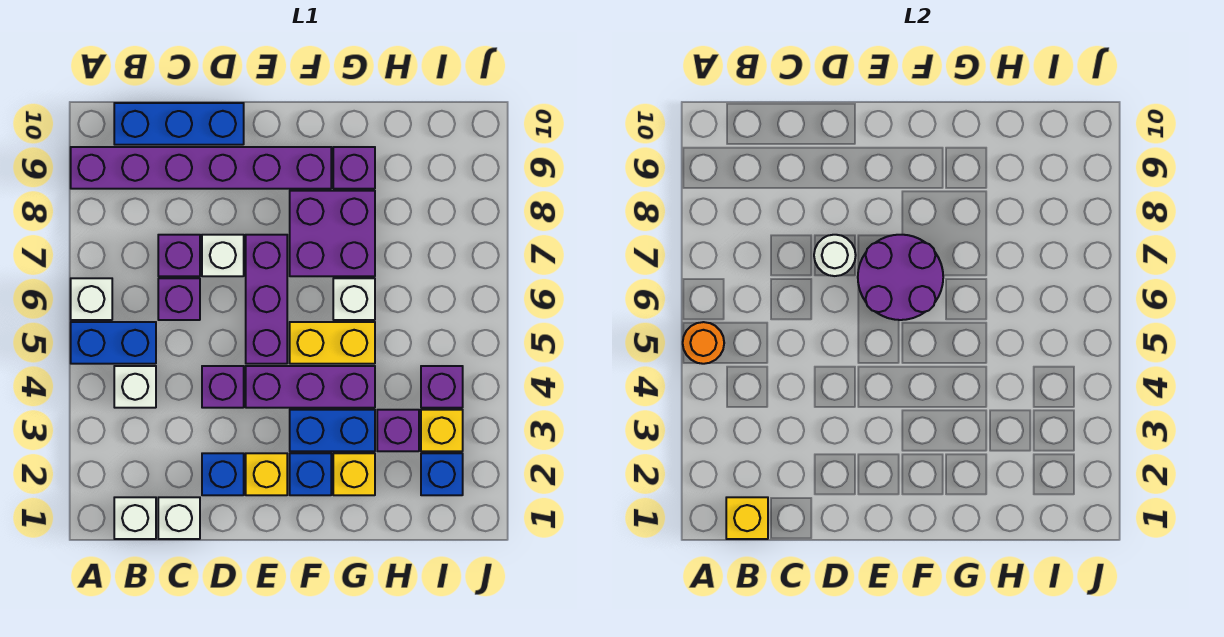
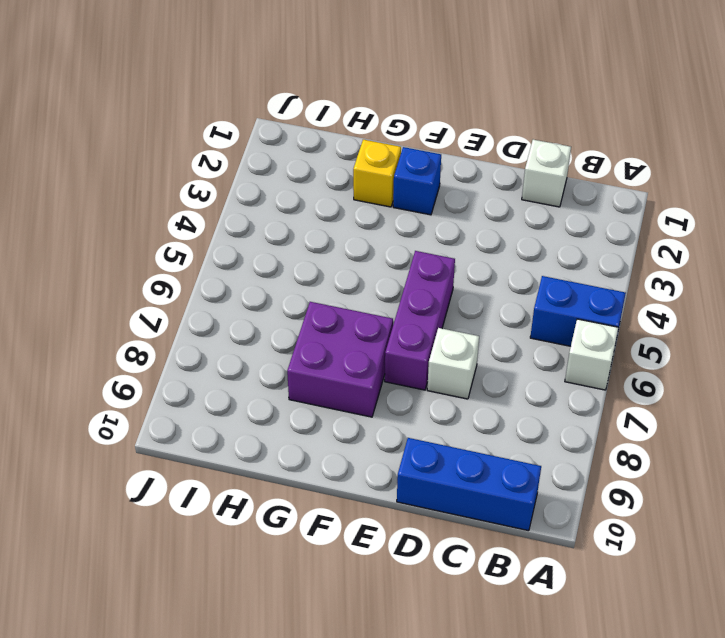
none -> purple 1x6 brick [71,147,331,189]
none -> white 1x1 brick [114,497,156,539]
none -> white 1x1 brick [114,366,156,408]
none -> purple 1x1 brick [158,278,200,320]

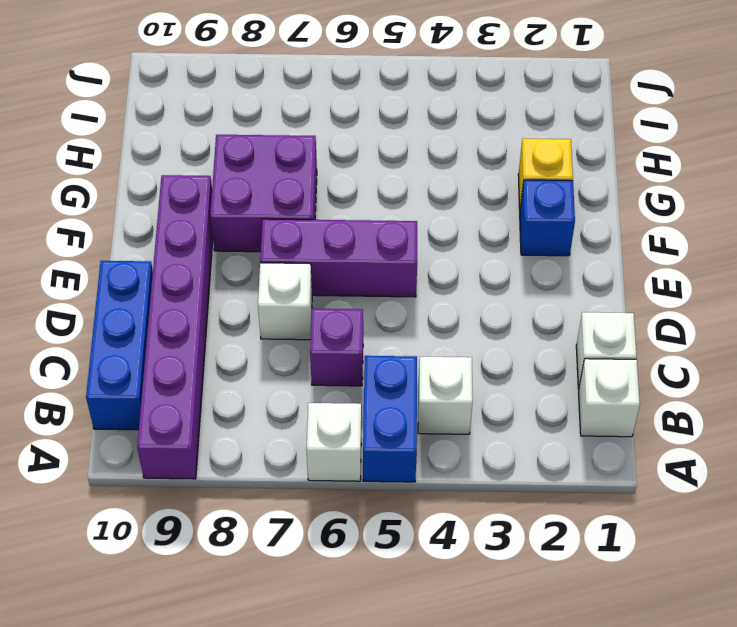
none -> purple 1x1 brick [158,235,200,276]
none -> blue 1x1 brick [202,453,244,495]
none -> purple 1x1 brick [202,366,244,408]
none -> yellow 1x1 brick [246,453,287,495]

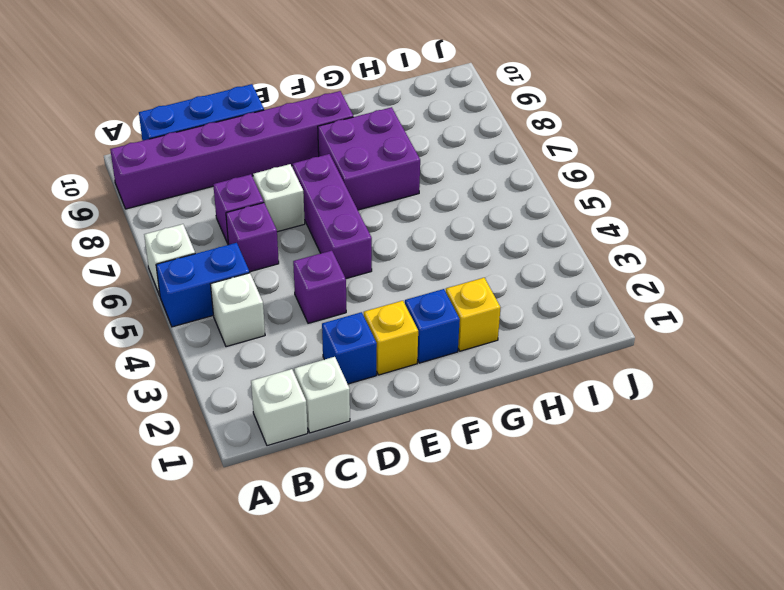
none -> purple 1x3 brick [246,366,375,408]
none -> blue 1x2 brick [290,410,375,451]
none -> yellow 1x2 brick [290,322,375,364]
none -> white 1x1 brick [333,278,375,320]

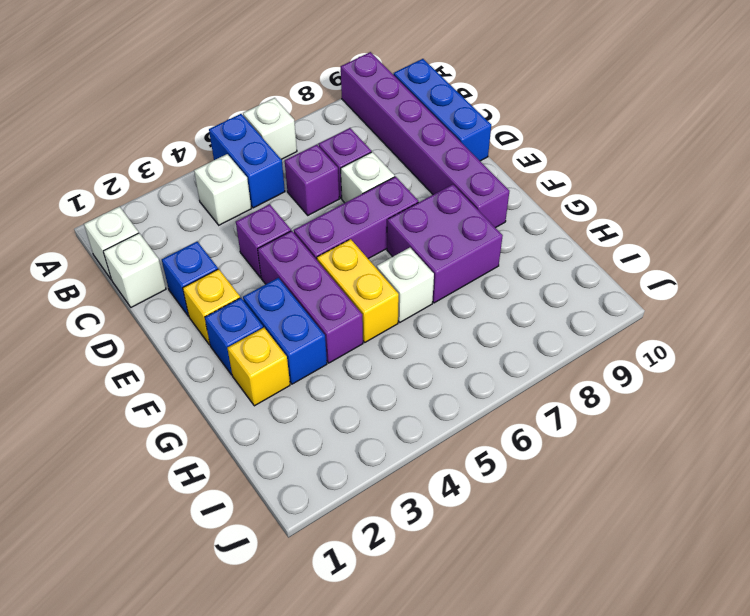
none -> purple 1x1 brick [333,147,375,189]
none -> purple 1x1 brick [377,410,419,451]
none -> blue 1x1 brick [421,453,463,495]
none -> yellow 1x1 brick [421,410,463,451]

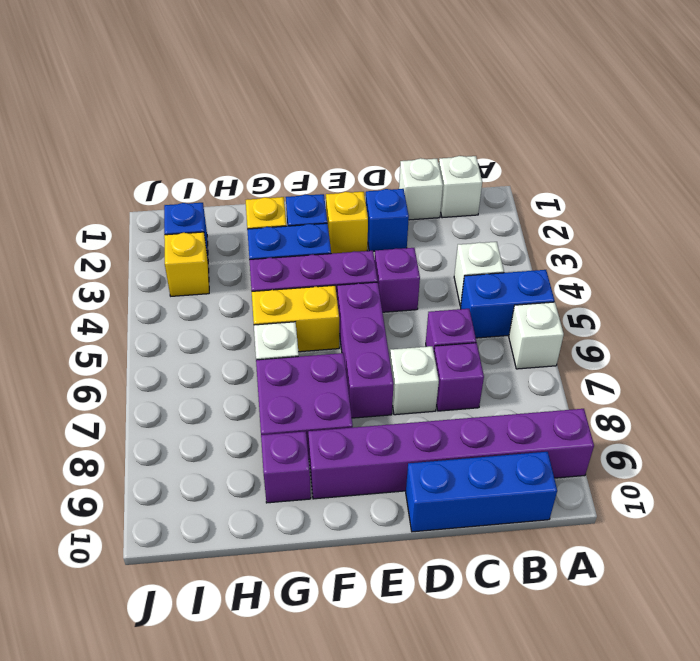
none -> purple 1x1 brick [377,410,419,451]
none -> purple 1x1 brick [421,366,463,408]
none -> orange 1x1 round brick [683,322,724,364]
none -> yellow 1x1 brick [726,497,768,539]

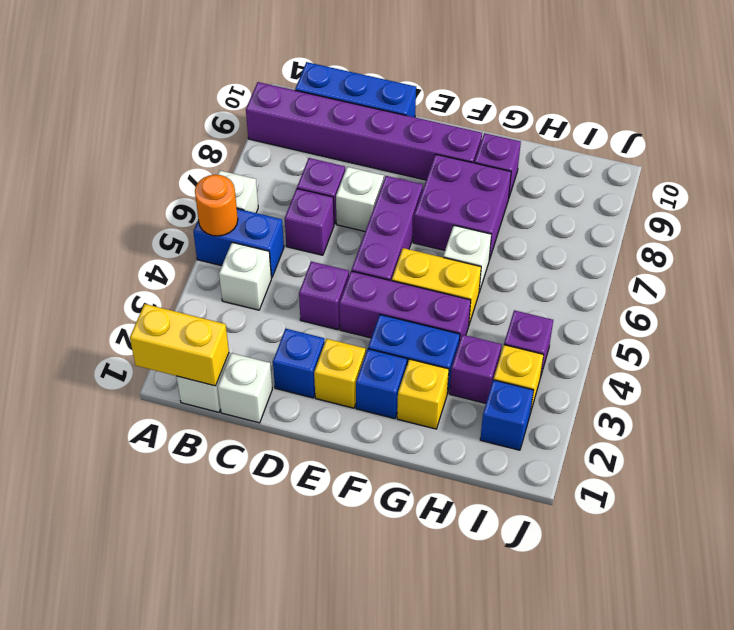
yellow 1x2 brick [130,304,229,386] -> yellow 1x1 brick [726,497,768,539]
none -> white 1x1 round brick [814,235,856,276]
none -> purple 2x2 round brick [858,235,943,320]

